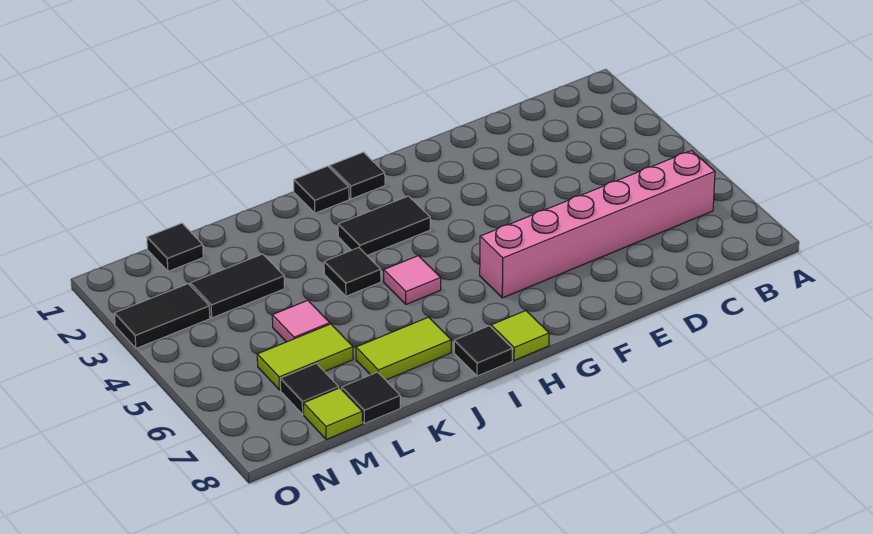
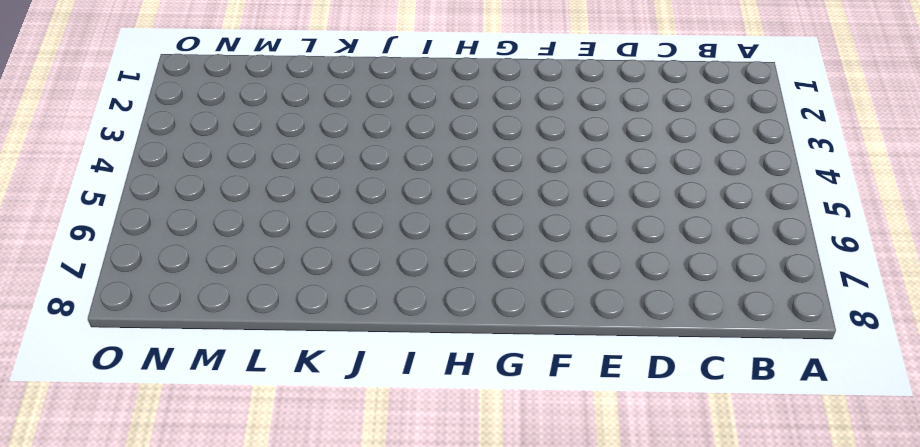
none -> pink 1x6 brick [480,151,715,298]
none -> black 1x1 tile [330,152,385,199]
none -> black 1x2 tile [338,196,430,255]

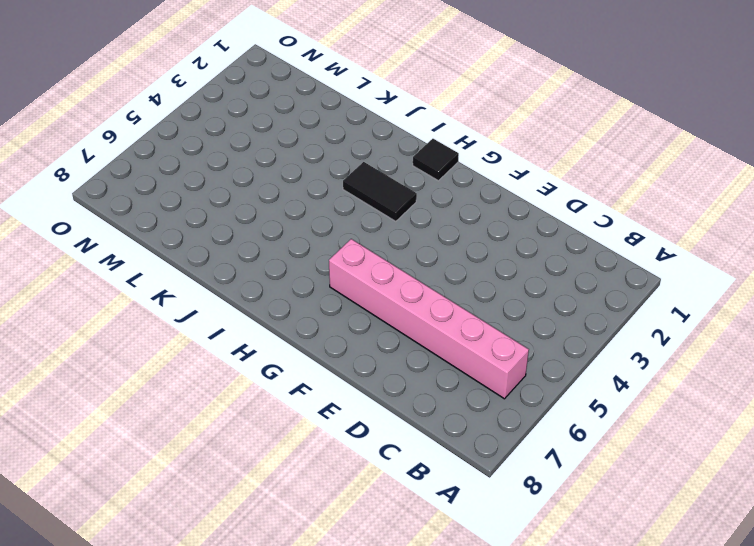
none -> lime 1x1 tile [491,311,549,361]
none -> black 1x1 tile [294,166,349,213]
none -> pink 1x1 tile [384,256,441,304]

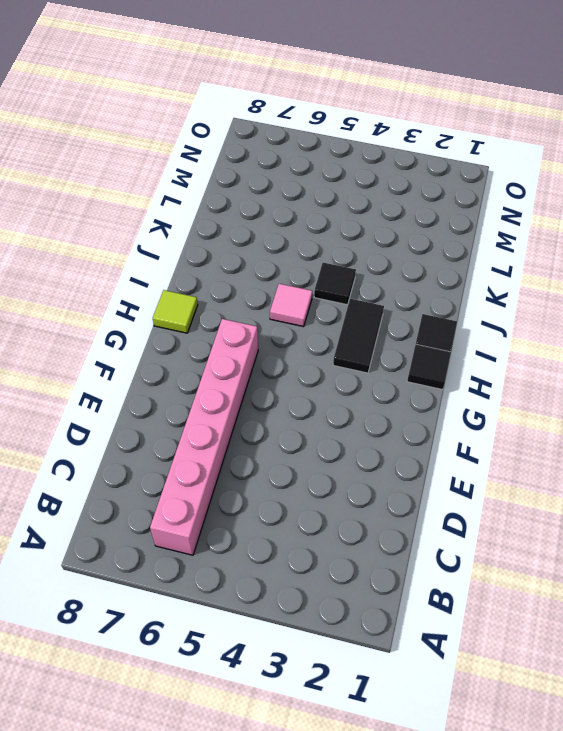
none -> black 1x1 tile [454,326,512,376]
none -> lime 1x2 tile [356,317,451,380]
none -> black 1x2 tile [190,254,285,318]

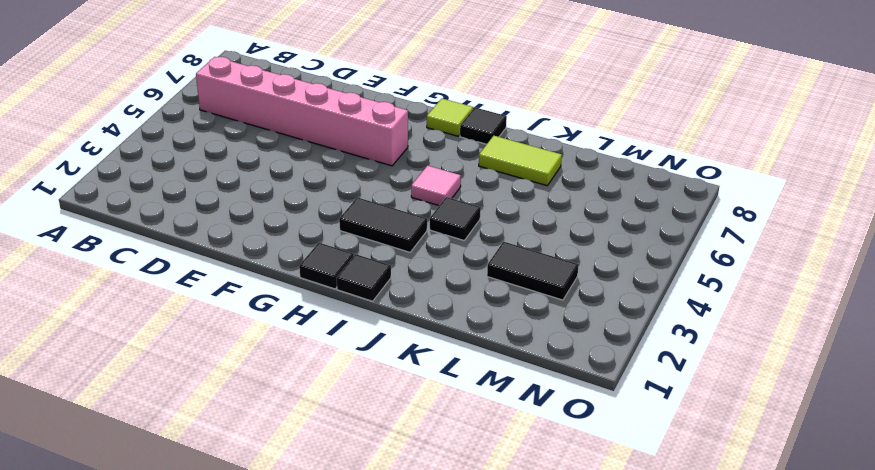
none -> pink 1x1 tile [272,300,330,342]
none -> lime 1x2 tile [257,324,353,390]
none -> black 1x1 tile [342,372,400,423]

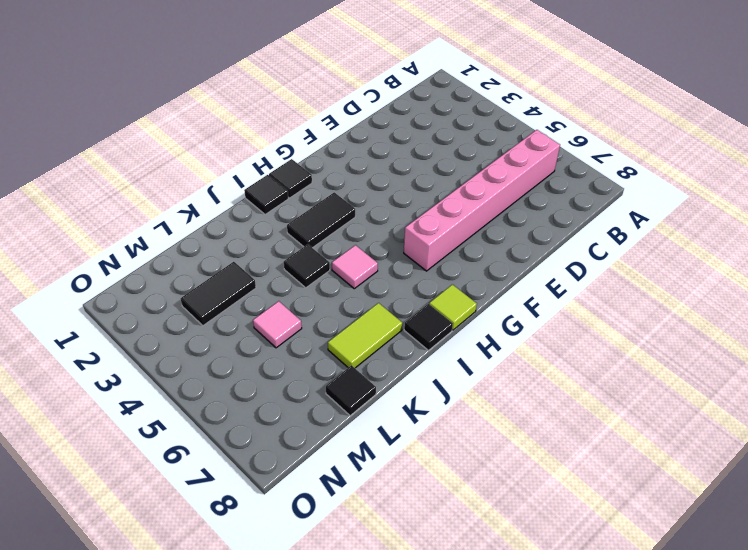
none -> lime 1x2 tile [257,324,353,390]
none -> black 1x1 tile [147,223,203,271]
none -> black 1x1 tile [280,363,339,414]

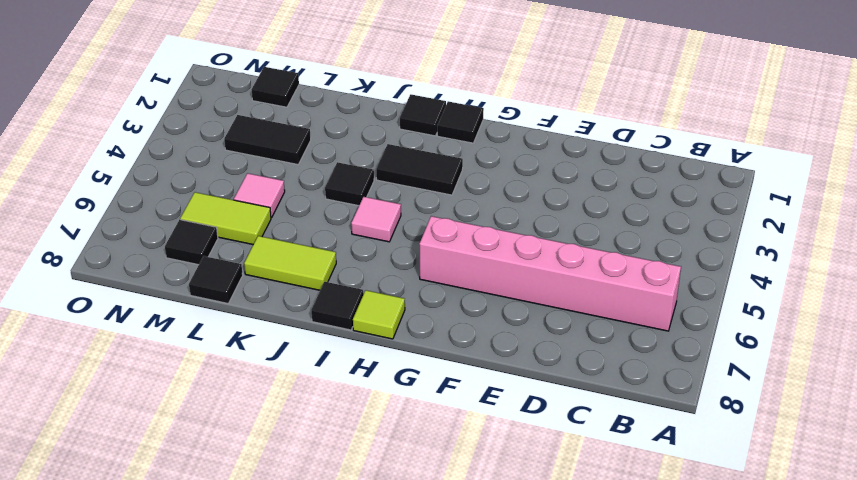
none -> lime 1x1 tile [303,388,363,440]
none -> black 1x2 tile [114,284,210,348]

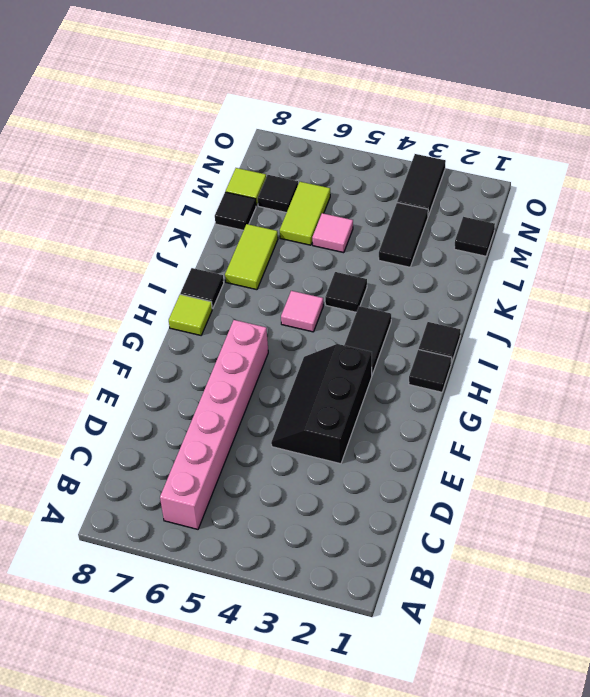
black 2x3 slope [271,344,372,464] -> none

